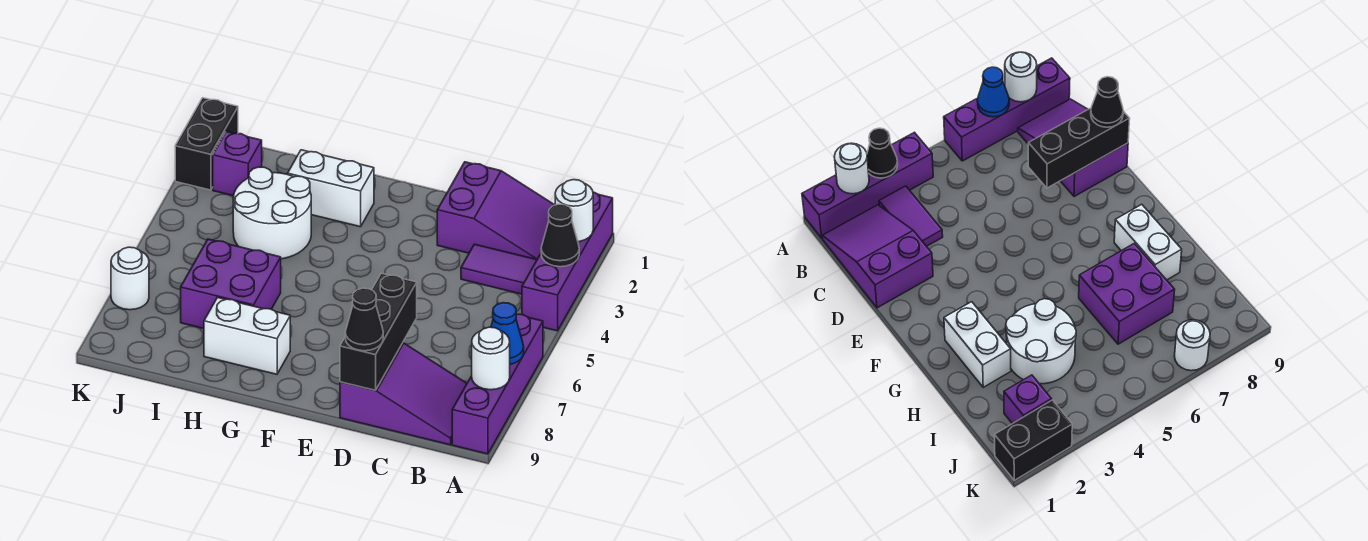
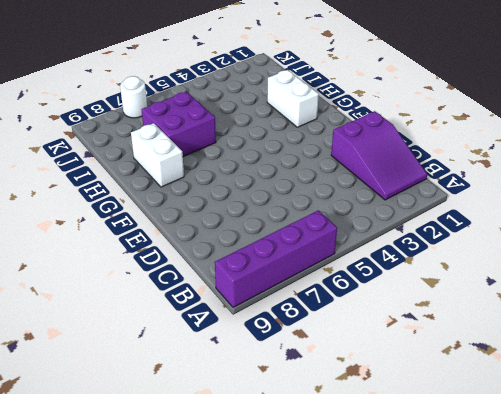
none -> purple 1x4 brick [522,192,613,331]
none -> purple 1x2 tile [461,244,537,294]
none -> purple 2x3 slope [340,343,467,445]

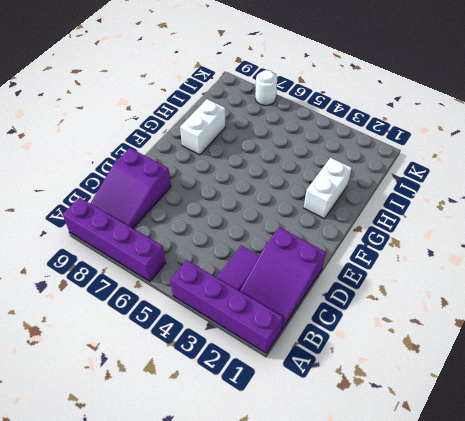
none -> white 2x2 round brick [233,167,311,259]
none -> purple 2x2 brick [181,239,281,329]
none -> purple 1x1 brick [213,132,262,196]

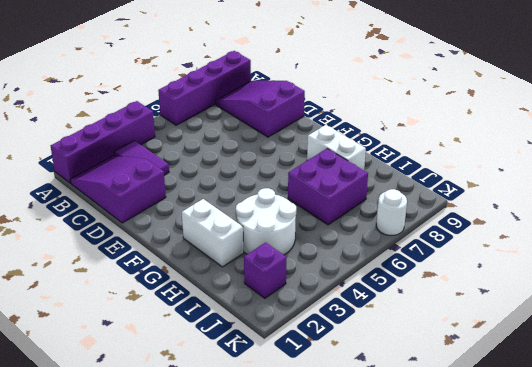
none -> black 1x2 brick [175,98,238,190]
none -> white 1x1 round brick [555,180,593,242]
none -> black 1x1 cone [541,204,579,267]

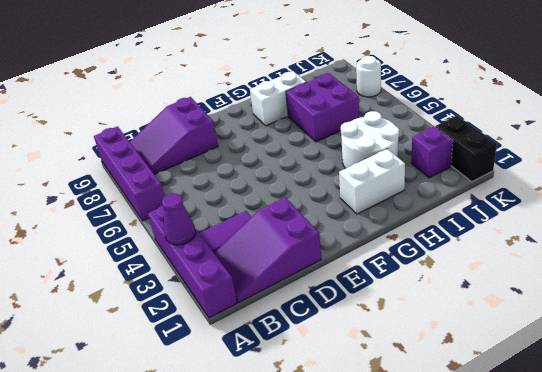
purple 1x1 cone [162,194,196,245] -> black 1x1 cone [541,204,579,267]
none -> white 1x1 round brick [555,180,593,242]
none -> blue 1x1 cone [491,303,524,364]
none -> white 1x1 round brick [472,327,510,390]

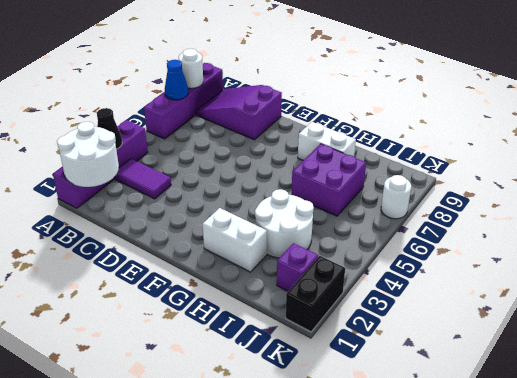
white 2x2 round brick [57,122,119,187] -> white 1x1 round brick [555,180,593,242]
none -> purple 2x3 slope [437,162,554,259]
none -> black 1x3 brick [340,273,417,390]
none -> black 1x1 cone [345,288,383,351]

